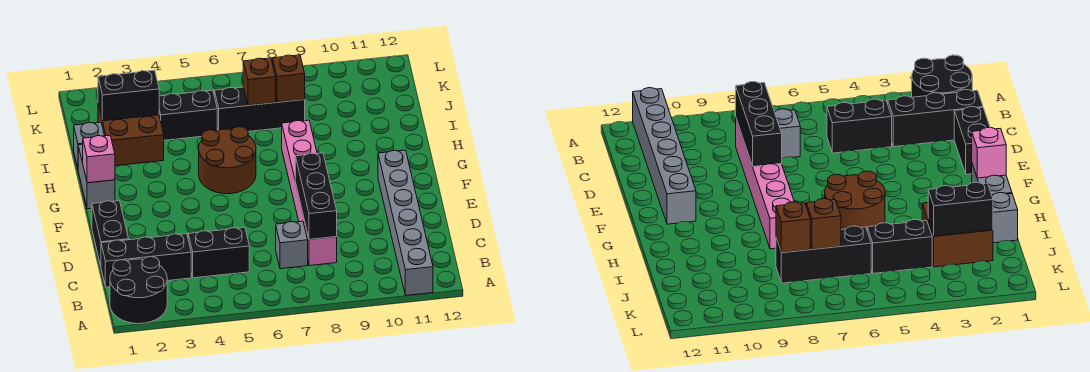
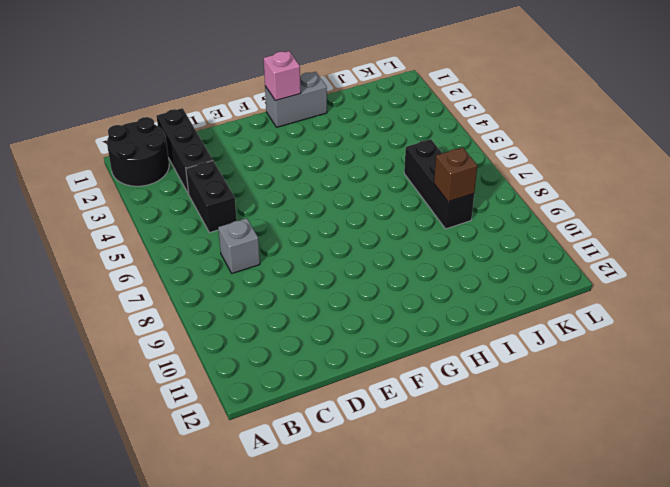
none -> grey 1x6 brick [378,150,433,295]
none -> pink 1x6 brick [282,120,337,266]
none -> black 1x2 brick [92,201,129,266]

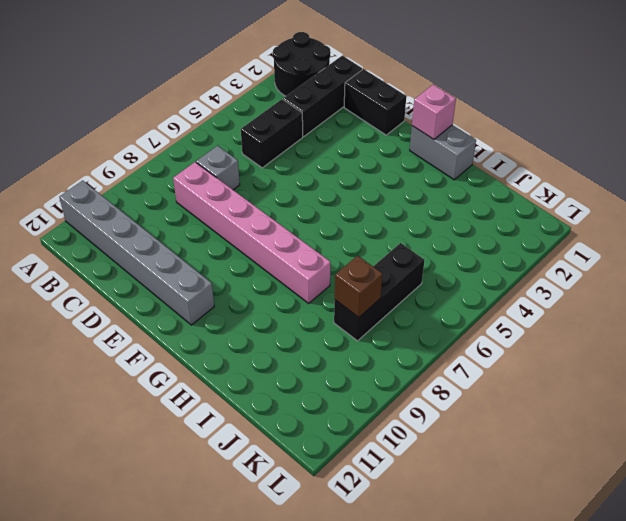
none -> brown 2x2 round brick [199,127,256,194]
none -> grey 1x1 brick [74,122,104,168]
none -> brown 2x2 brick [98,104,164,166]

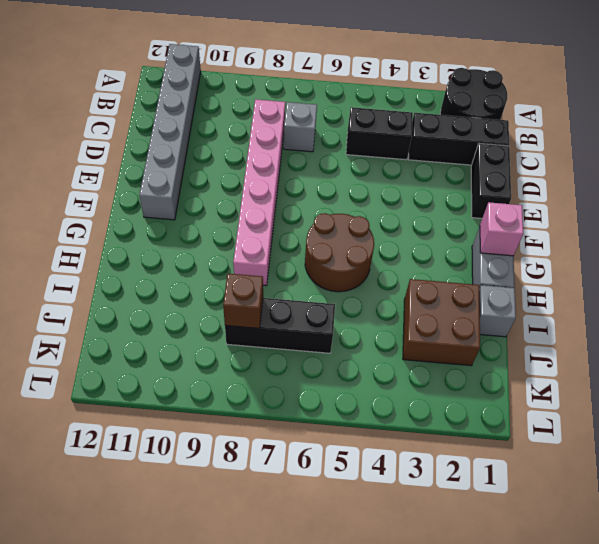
none -> black 1x2 brick [159,90,217,140]
none -> black 1x3 brick [295,153,337,240]
none -> black 1x2 brick [98,70,159,121]

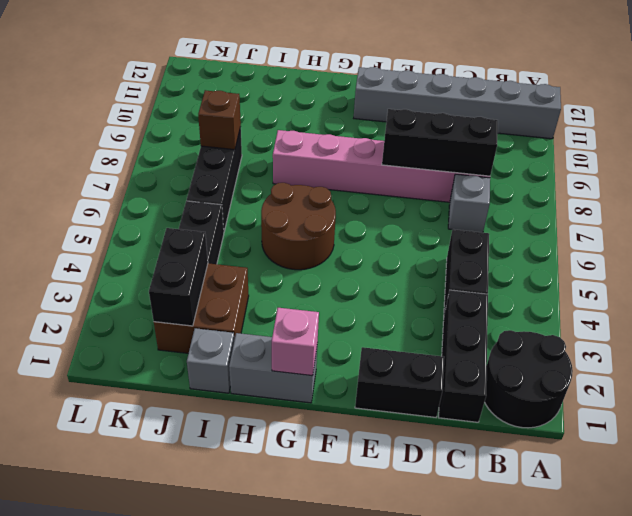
none -> brown 1x1 brick [243,58,276,105]

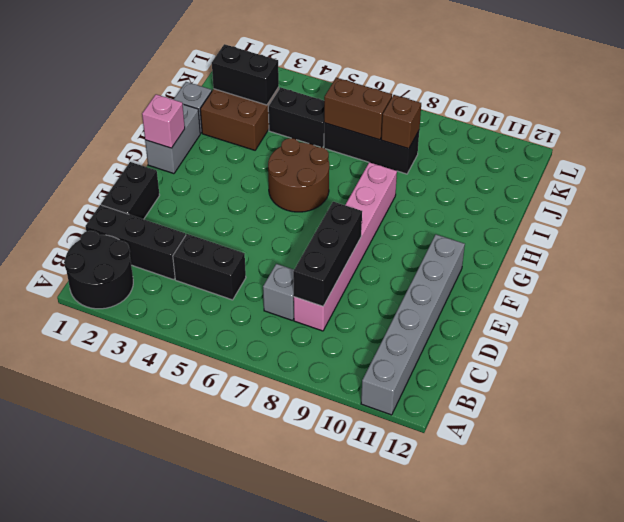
brown 1x2 brick [324,78,392,140] -> brown 1x1 brick [243,58,276,105]

